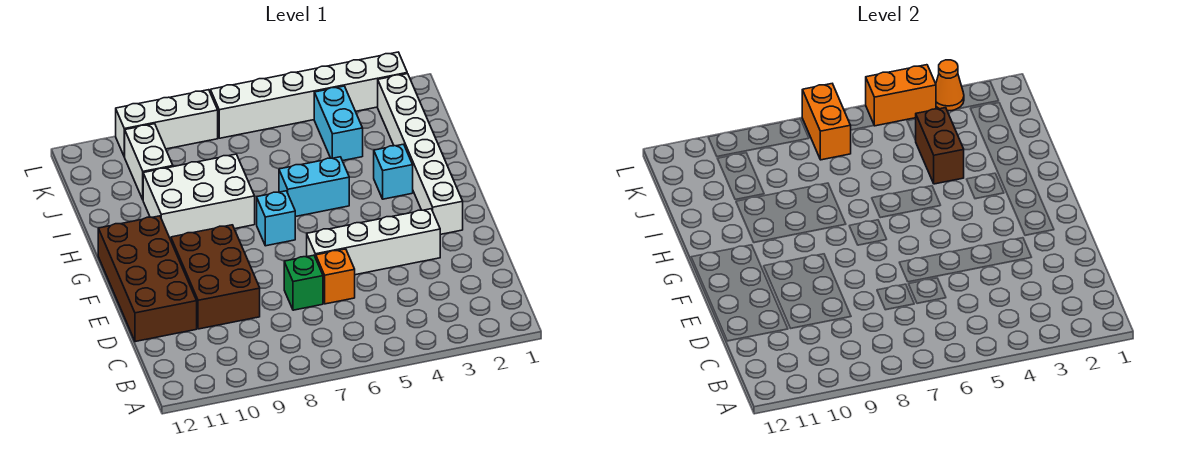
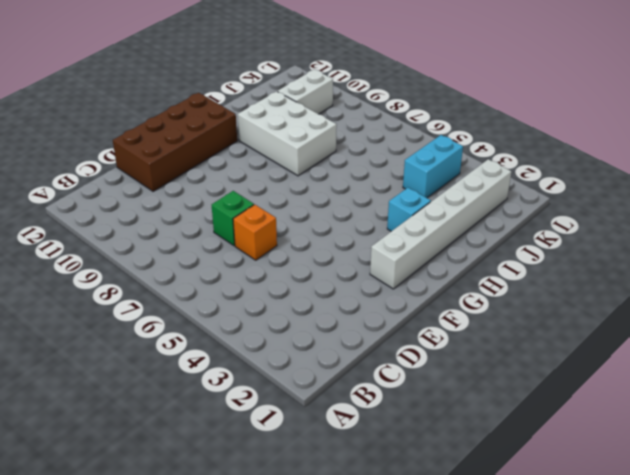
none -> brown 2x3 brick [171,225,260,329]
none -> white 1x4 brick [307,209,440,275]
none -> cyan 1x1 brick [257,191,295,246]

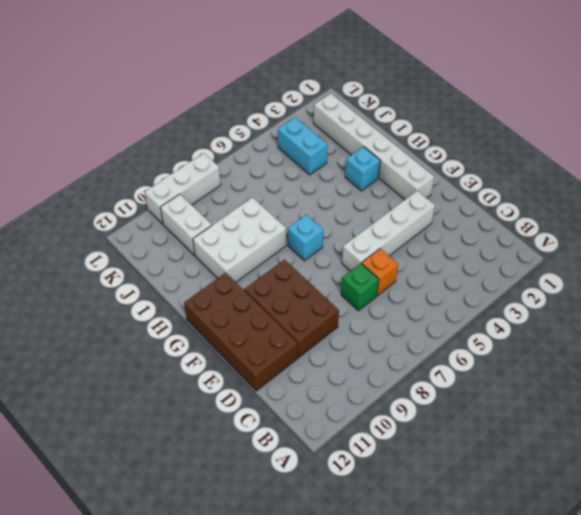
none -> cyan 1x2 brick [279,157,349,217]
none -> white 1x6 brick [210,52,407,138]
none -> brown 1x2 brick [916,108,964,184]

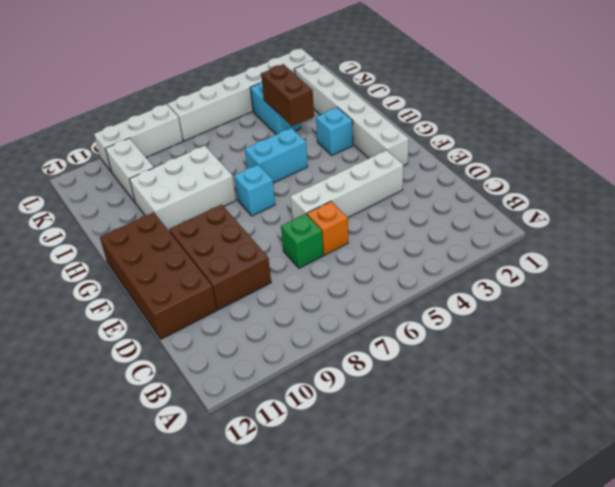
none -> orange 1x2 brick [802,84,851,160]
none -> orange 1x1 cone [936,60,964,111]
none -> orange 1x2 brick [866,65,936,126]

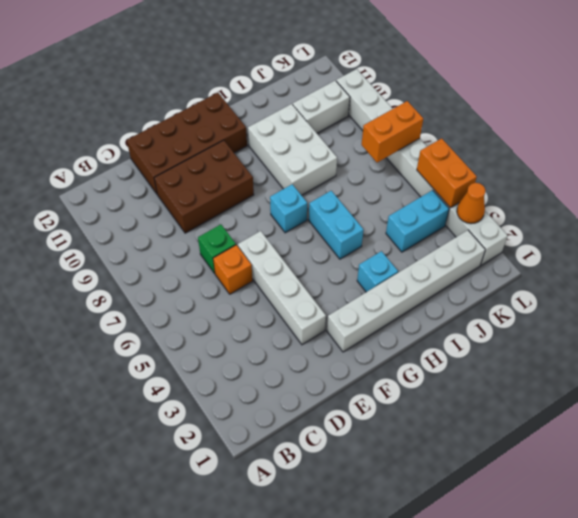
none -> brown 1x2 brick [916,108,964,184]

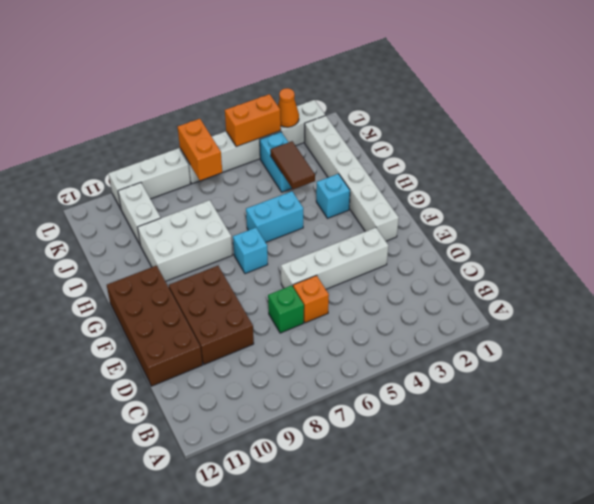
brown 1x2 tile [270,141,315,189] -> brown 1x2 brick [916,108,964,184]

